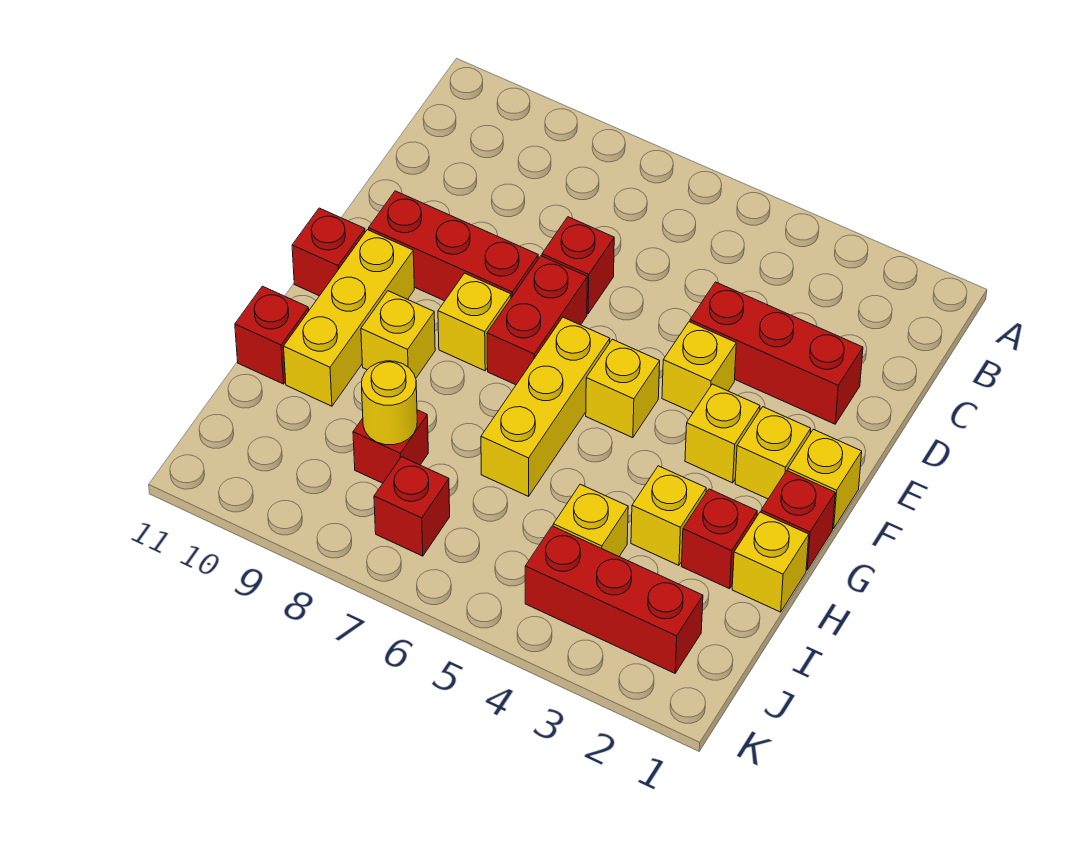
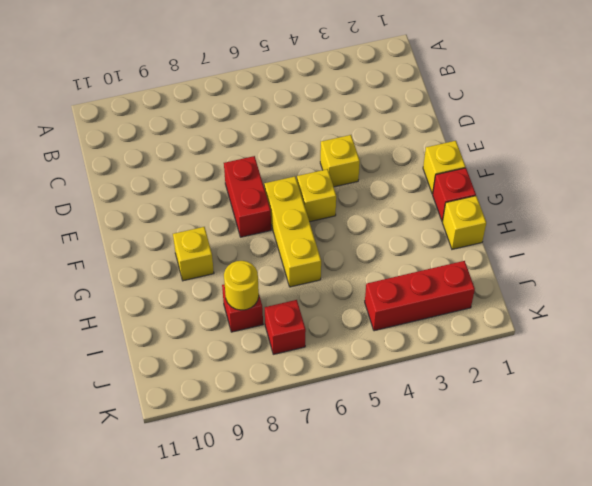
none -> red 1x3 brick [690,282,863,424]
none -> red 1x1 brick [542,217,614,314]
none -> red 1x3 brick [369,191,538,301]

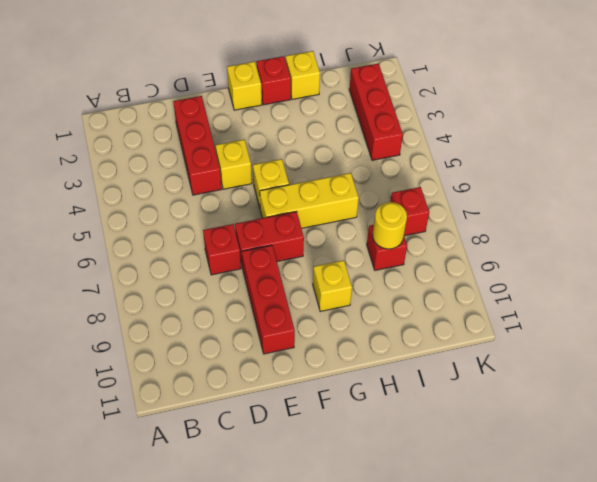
none -> yellow 1x1 brick [735,407,811,499]
none -> yellow 1x1 brick [685,384,760,483]
none -> yellow 1x1 brick [438,273,511,371]

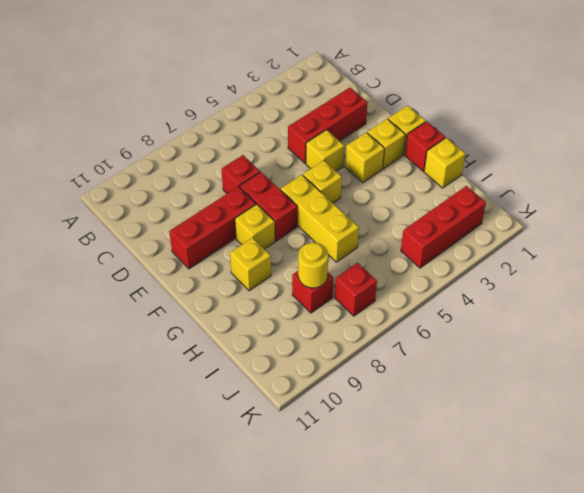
none -> yellow 1x3 brick [284,230,414,406]
none -> red 1x1 brick [292,208,365,296]
none -> red 1x1 brick [681,489,757,589]

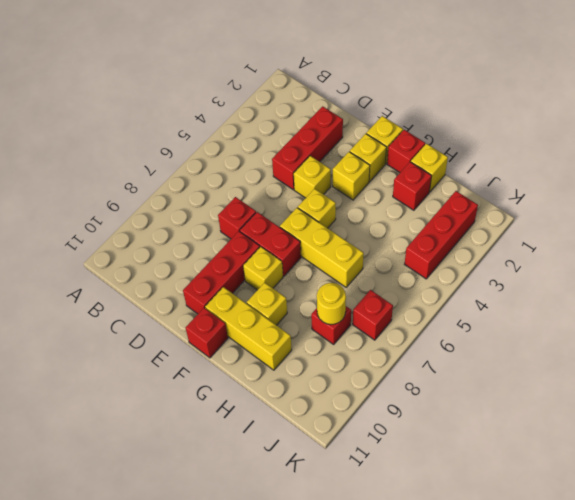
none -> yellow 1x1 brick [631,466,706,565]
none -> red 1x1 brick [235,286,309,384]
none -> yellow 1x1 brick [553,484,628,556]

